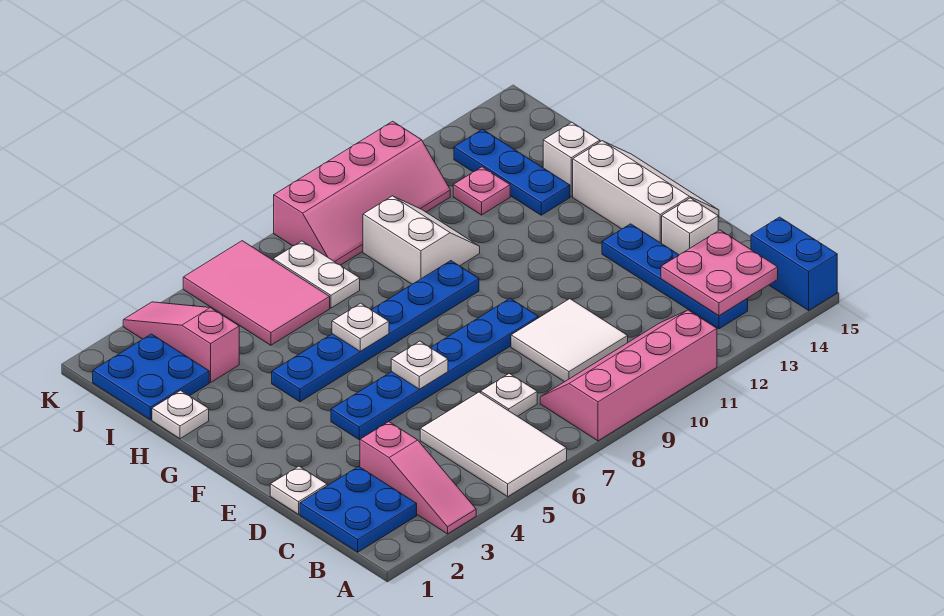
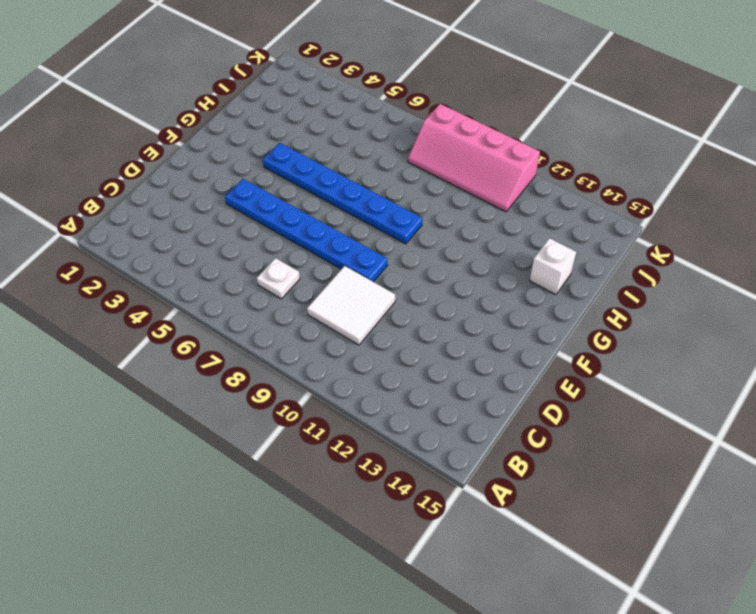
none -> pink 1x3 slope [360,422,476,534]
none -> white 2x3 tile [420,392,567,497]
none -> pink 2x4 slope [540,310,717,441]

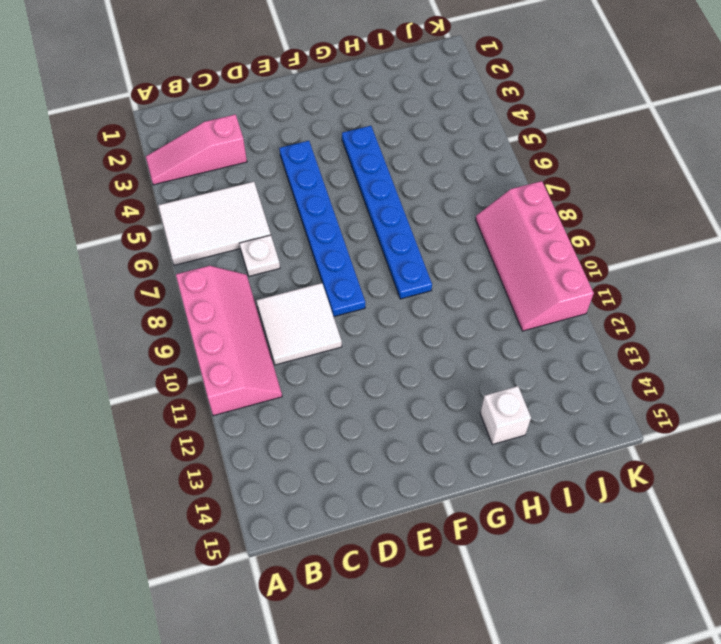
none -> blue 1x2 brick [751,217,837,310]
none -> blue 2x2 plate [300,467,417,552]
none -> blue 1x4 plate [602,224,748,329]

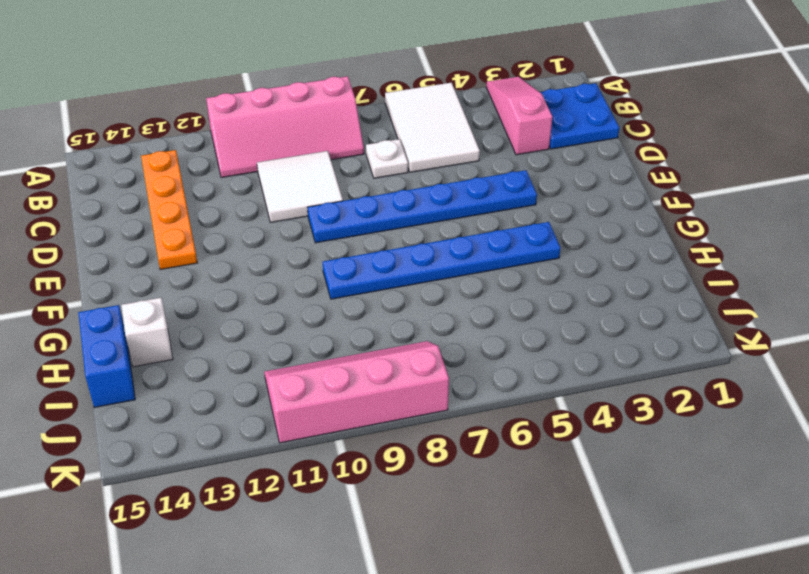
orange 1x4 plate [141,150,197,270] -> blue 1x4 plate [602,224,748,329]
blue 1x2 brick [78,305,135,407] -> blue 1x2 brick moved to [751,217,837,310]
none -> white 1x1 plate [270,466,327,514]
none -> white 1x1 brick [662,198,718,255]
none -> white 2x3 slope [573,141,719,243]

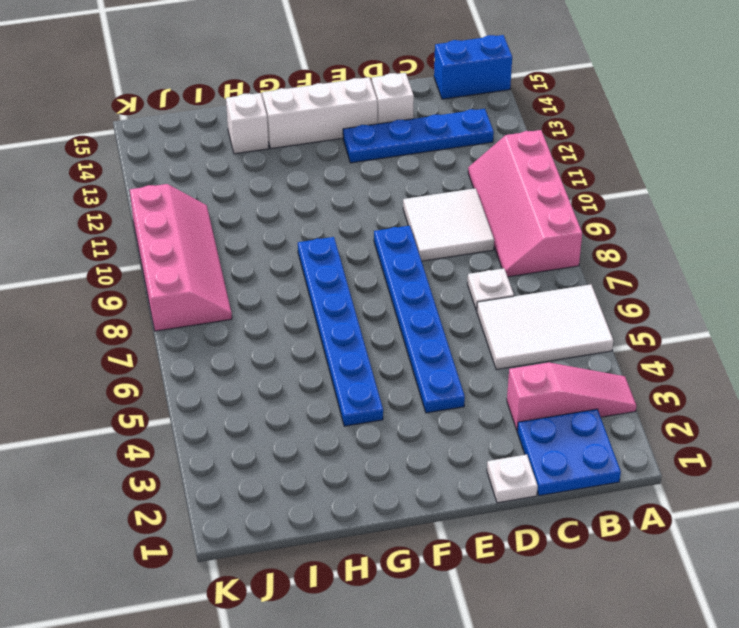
none -> white 1x1 plate [152,391,209,439]
none -> white 2x2 slope [363,196,480,284]
none -> blue 1x3 plate [454,129,570,215]

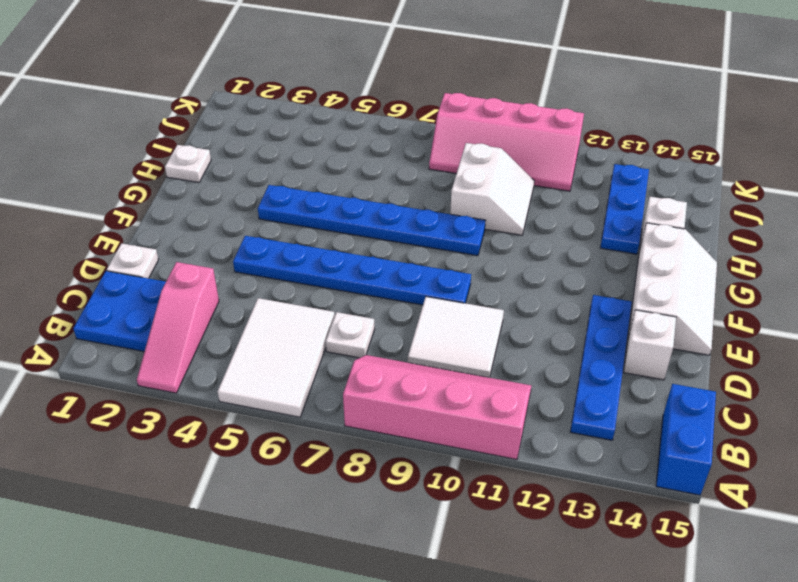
none -> blue 2x2 plate [93,334,209,420]
none -> pink 1x3 slope [123,302,239,382]
none -> pink 2x3 tile [183,241,330,345]

